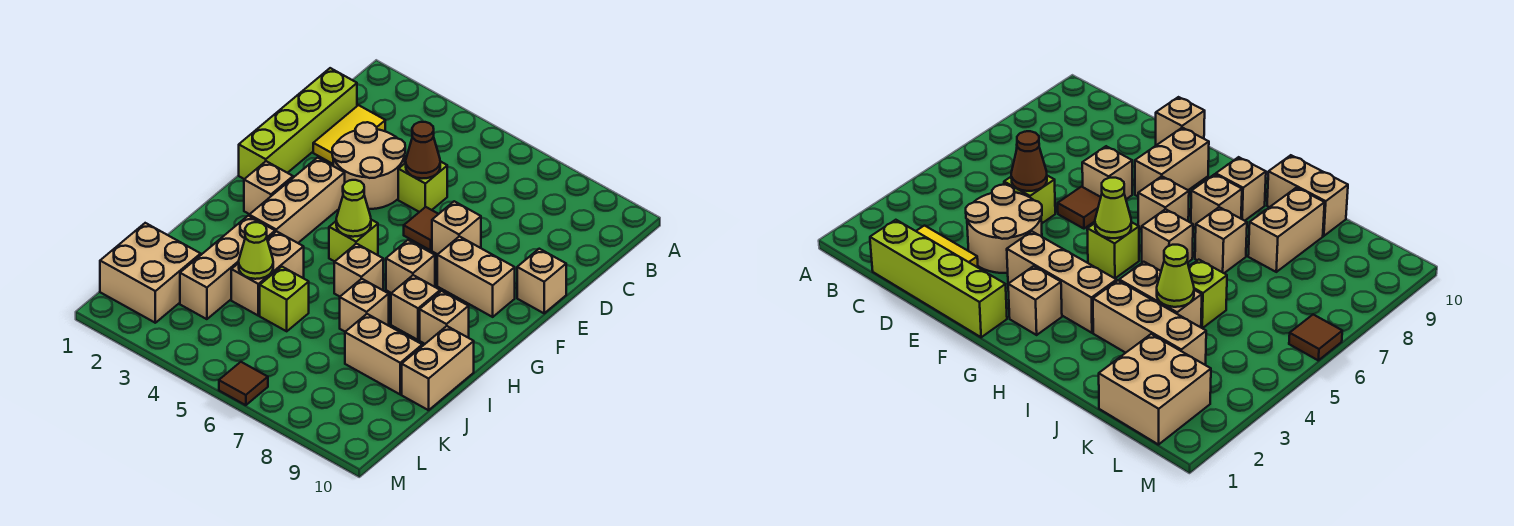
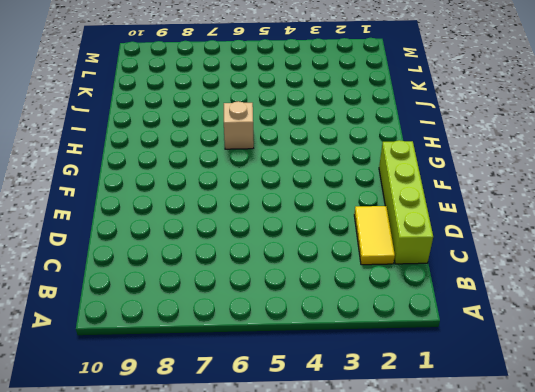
none -> tan 2x2 round brick [332,122,405,209]
none -> lime 1x1 brick [398,161,447,212]
none -> brown 1x1 tile [404,207,438,250]

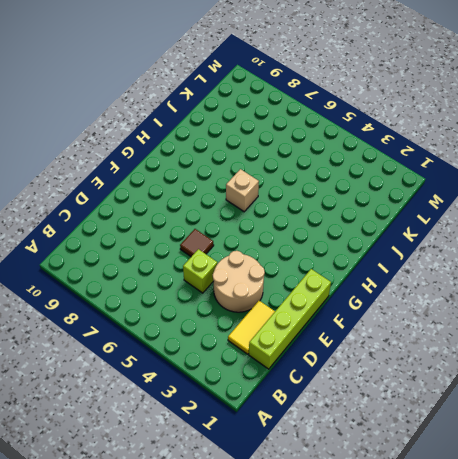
none -> tan 1x1 brick [432,201,481,254]
none -> tan 1x1 brick [517,249,566,313]
none -> tan 1x3 brick [249,158,345,243]

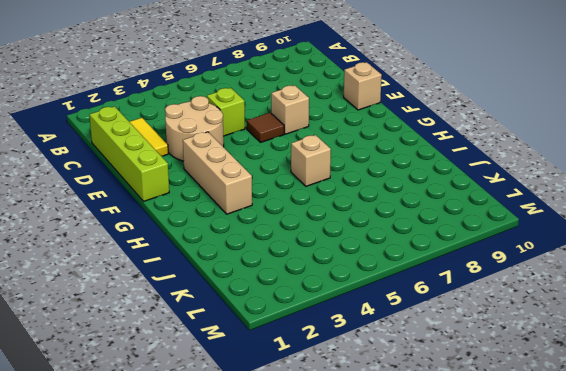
none -> tan 1x2 brick [437,236,515,317]
none -> tan 1x1 brick [244,161,293,214]
none -> lime 1x1 brick [329,220,378,262]

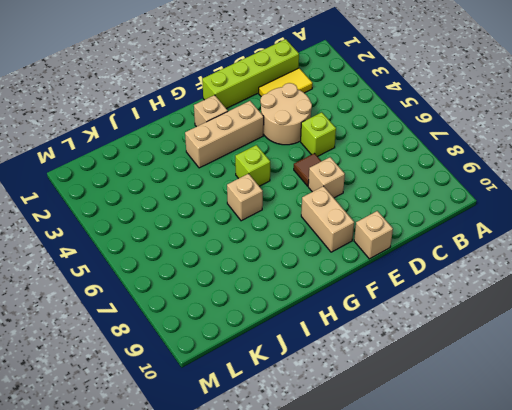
none -> tan 1x1 brick [386,240,435,293]
none -> tan 1x1 brick [391,275,440,340]
none -> tan 1x1 brick [420,291,469,344]

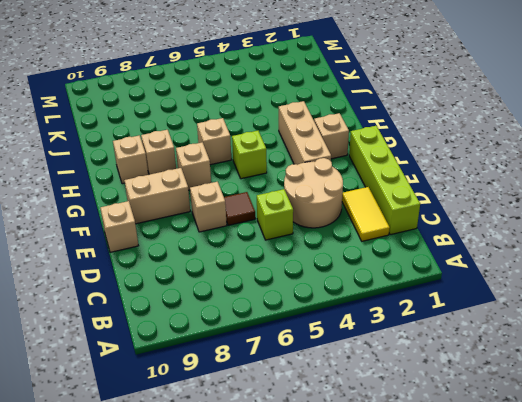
none -> tan 1x3 brick [180,216,275,319]
none -> tan 1x2 brick [231,231,304,316]
none -> tan 1x1 brick [340,279,389,332]

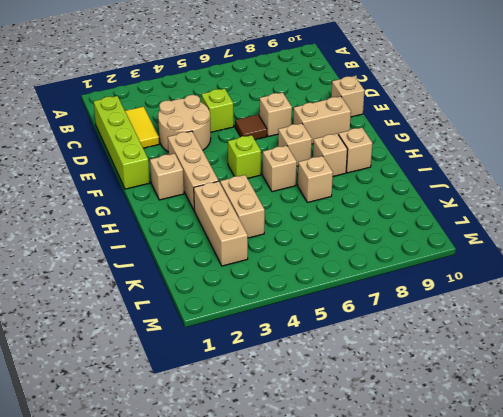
none -> tan 1x2 brick [402,326,474,410]
none -> lime 1x1 brick [260,267,309,331]
none -> tan 1x2 brick [345,314,422,394]

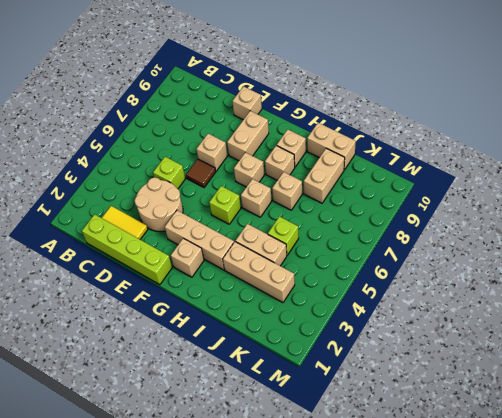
none -> tan 2x2 brick [100,223,201,323]
none -> brown 1x1 tile [219,362,268,405]
none -> brown 1x1 cone [406,122,440,178]

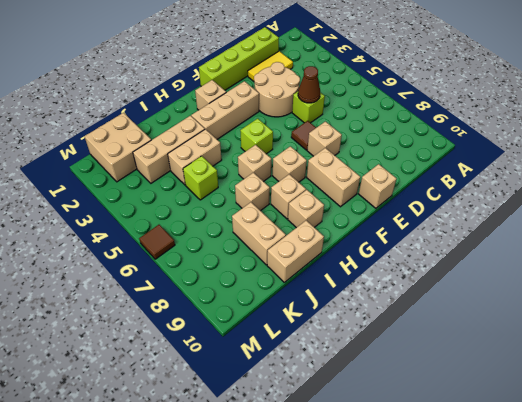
none -> lime 1x1 cone [336,180,371,237]
none -> lime 1x1 cone [239,222,273,279]

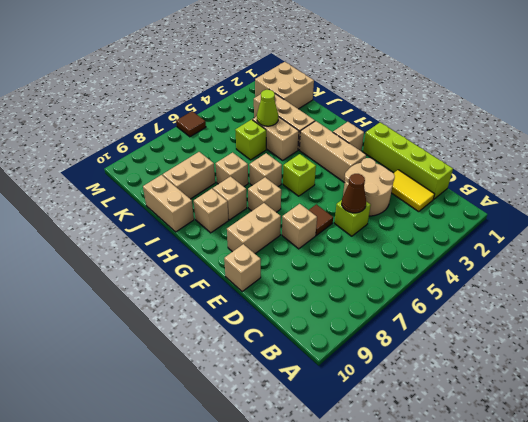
none -> lime 1x1 cone [336,180,371,237]

